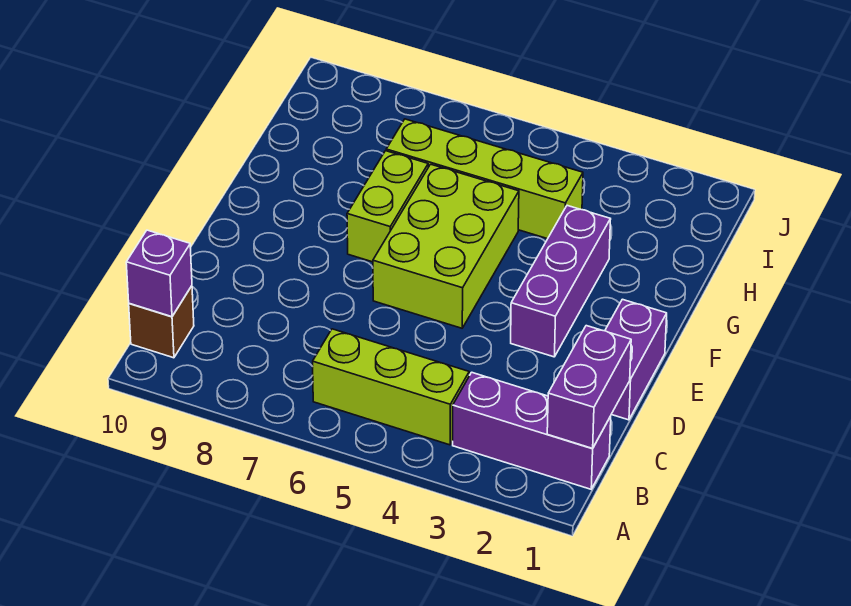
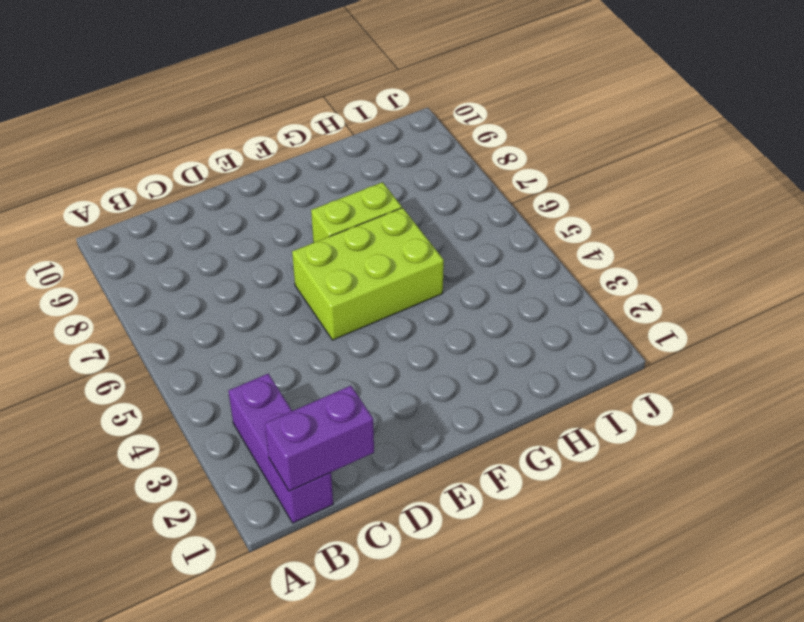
none -> lime 1x3 brick [313,329,469,445]
none -> brown 1x1 brick [129,286,194,358]

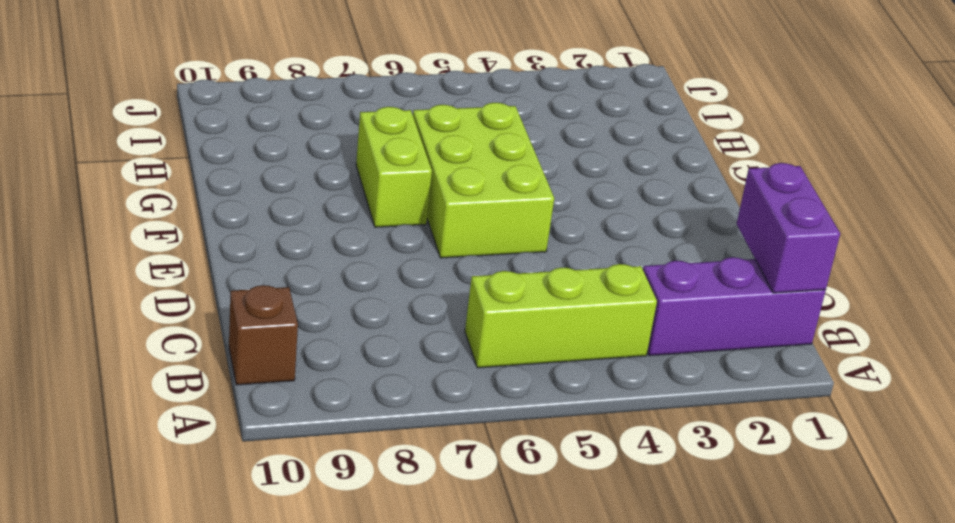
none -> purple 1x2 brick [605,299,667,420]
none -> purple 1x3 brick [511,205,611,357]

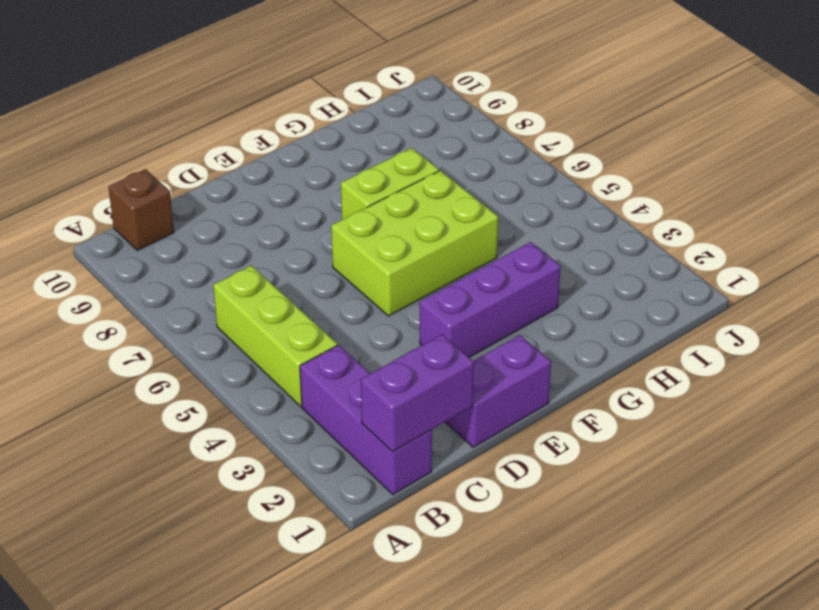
none -> lime 1x4 brick [386,119,583,239]
none -> purple 1x1 brick [126,230,192,317]

